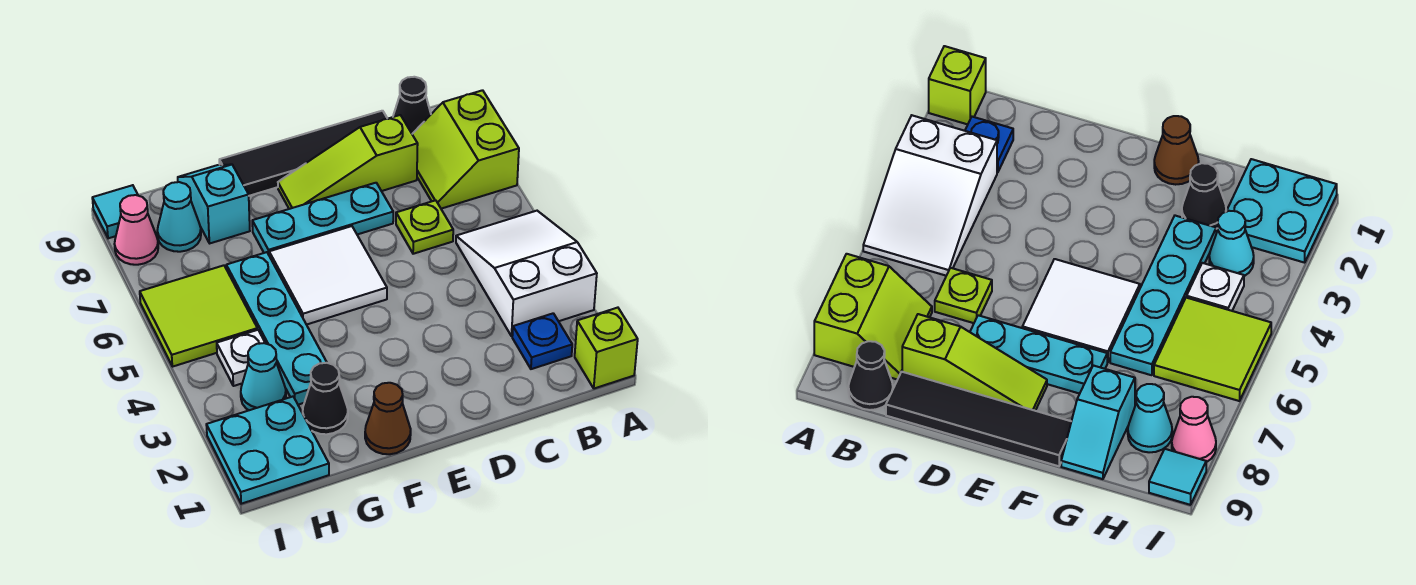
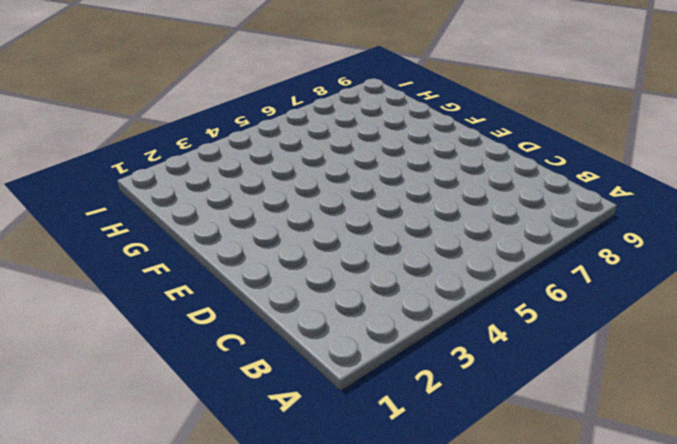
none -> lime 1x1 brick [575,308,638,389]
none -> white 2x3 slope [456,211,597,336]
none -> lime 2x2 slope [412,90,519,209]

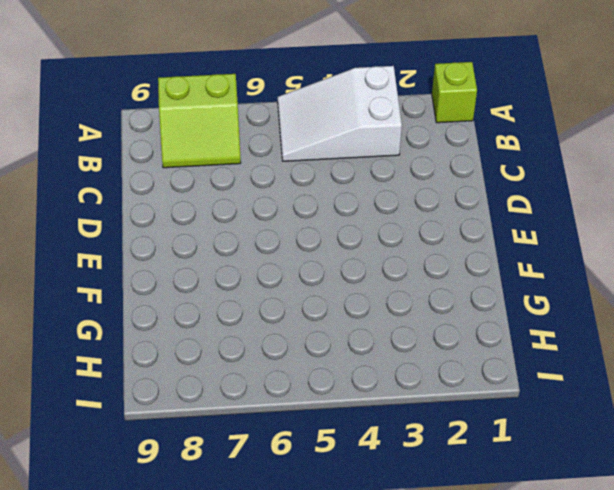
none -> blue 1x1 plate [512,313,572,369]
none -> black 1x1 cone [393,77,431,134]
none -> lime 1x1 plate [396,200,453,254]

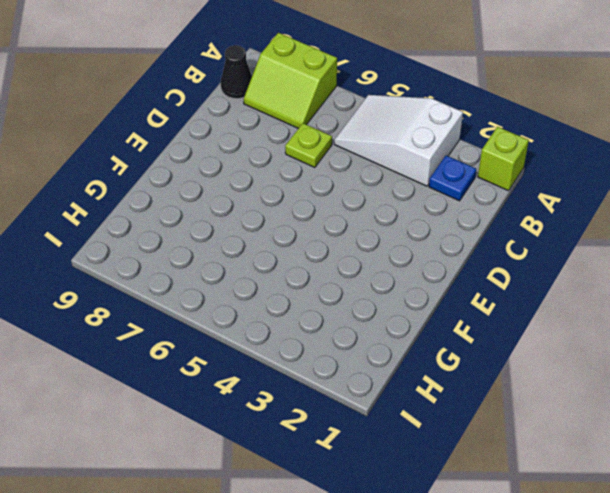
none -> lime 1x3 slope [278,115,418,209]
none -> black 1x4 tile [219,111,387,196]
none -> cyan 1x3 plate [252,183,393,255]

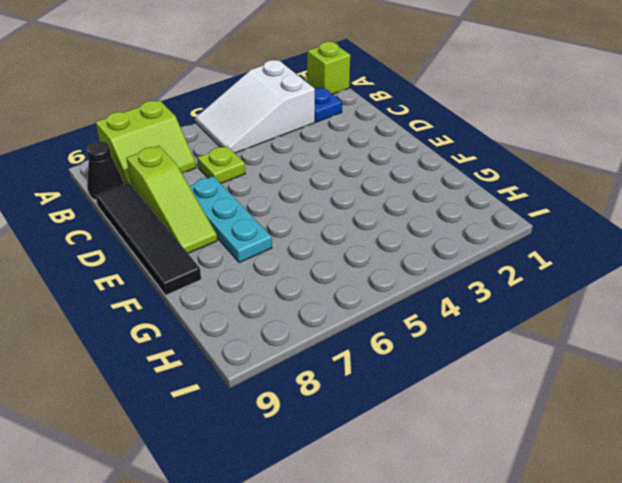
none -> white 2x2 tile [269,226,387,325]
none -> brown 1x1 cone [365,383,411,454]
none -> black 1x1 cone [303,363,348,434]

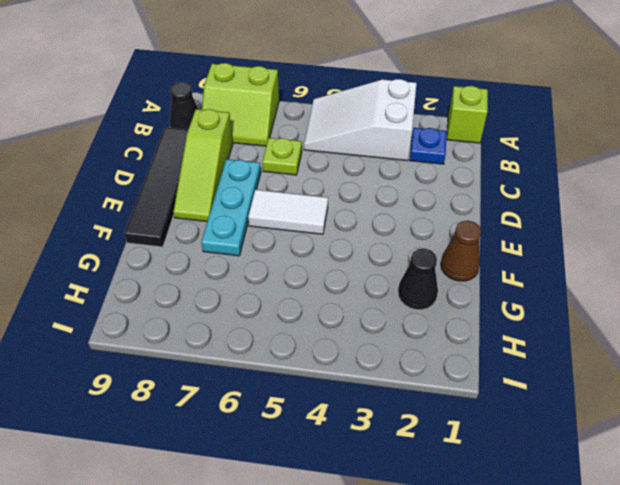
white 1x2 tile [248,190,328,234] -> white 2x2 tile [269,226,387,325]
none -> cyan 1x4 plate [226,252,327,405]
none -> cyan 1x2 slope [178,164,250,243]
none -> cyan 2x2 plate [206,397,329,504]

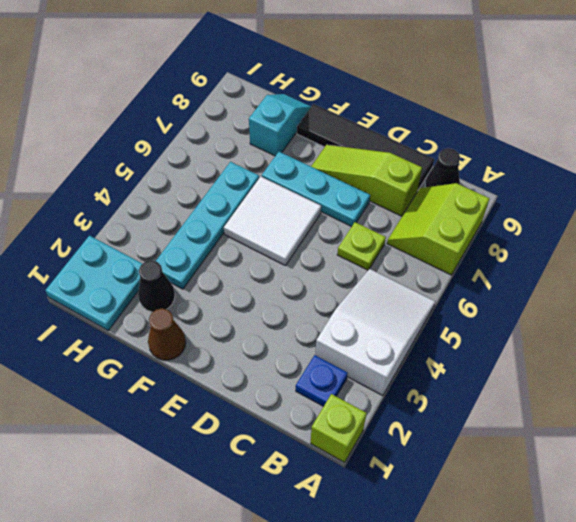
none -> cyan 1x1 cone [241,343,286,410]
none -> white 1x1 plate [217,330,265,386]
none -> lime 2x2 tile [140,265,257,367]

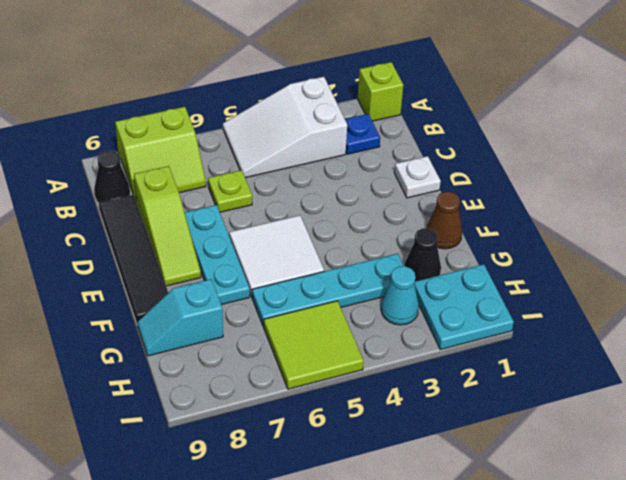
white 1x1 plate [394,156,441,198] -> white 1x1 plate moved to [217,330,265,386]
none -> cyan 1x1 cone [157,182,201,252]
none -> pink 1x1 cone [115,195,158,265]
none -> cyan 1x1 tile [92,185,138,238]

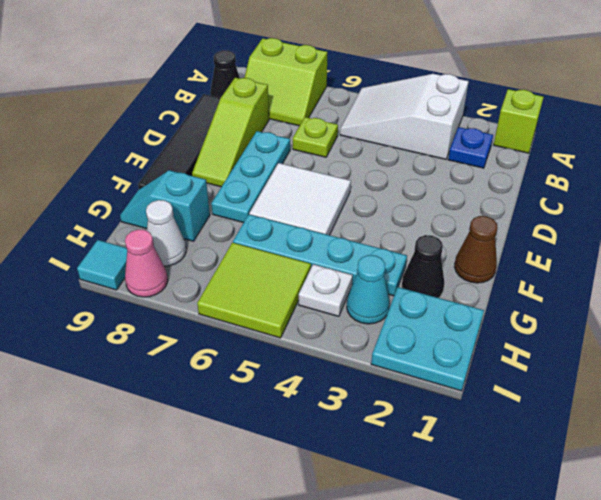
white 1x1 cone [146,200,186,266] -> cyan 1x1 cone [157,182,201,252]

